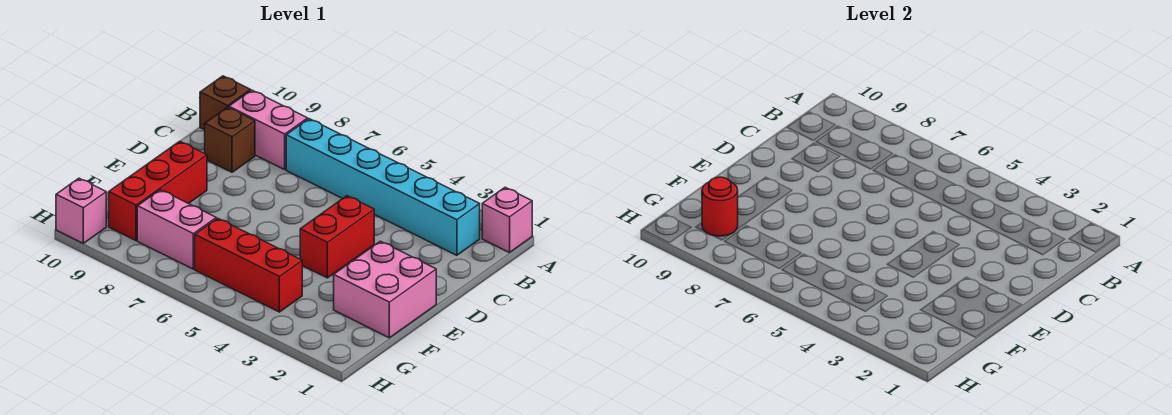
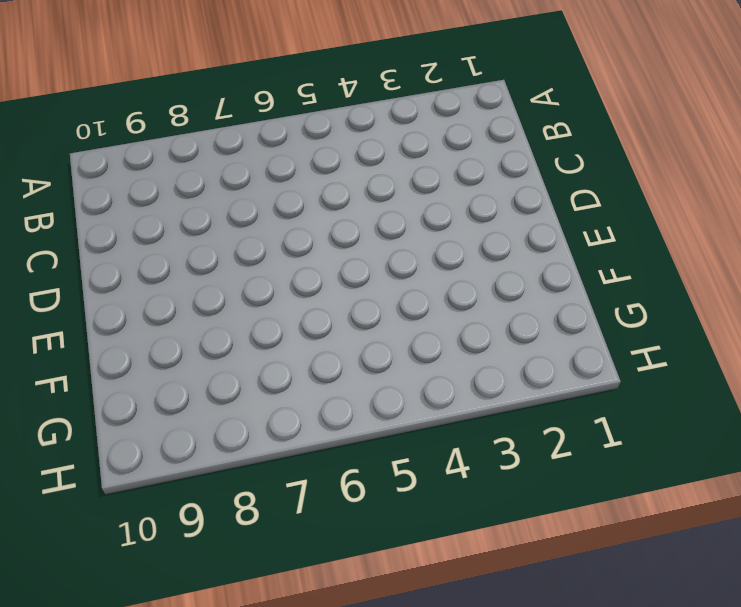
none -> pink 1x1 brick [482,187,532,253]
none -> cyan 1x6 brick [286,119,480,255]
none -> pink 1x2 brick [229,90,308,170]

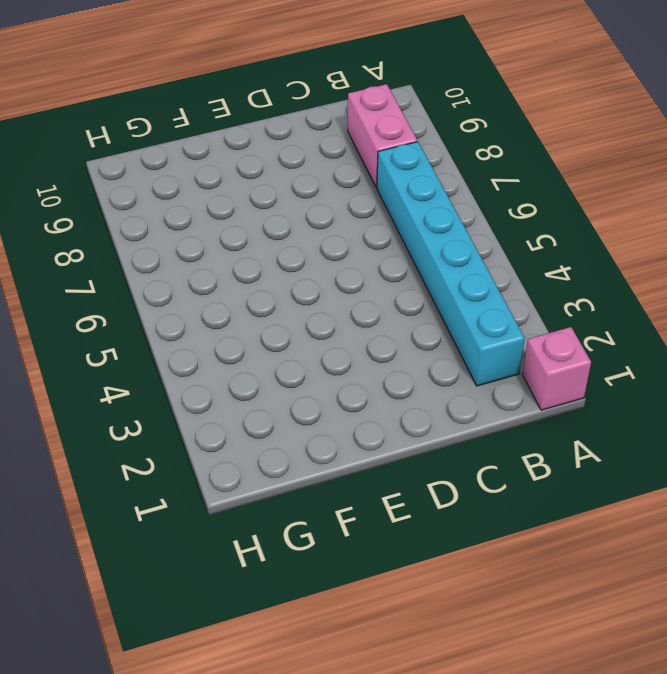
none -> brown 1x1 brick [200,76,250,130]
none -> brown 1x1 brick [205,107,255,172]
none -> red 1x2 brick [300,196,374,278]

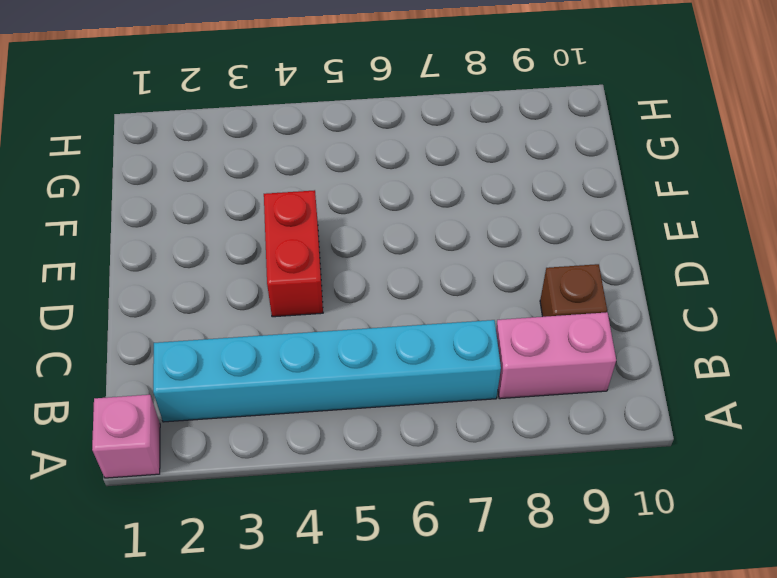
none -> brown 1x1 brick [200,76,250,130]
none -> pink 2x2 brick [334,241,436,338]
none -> red 1x3 brick [109,141,207,241]

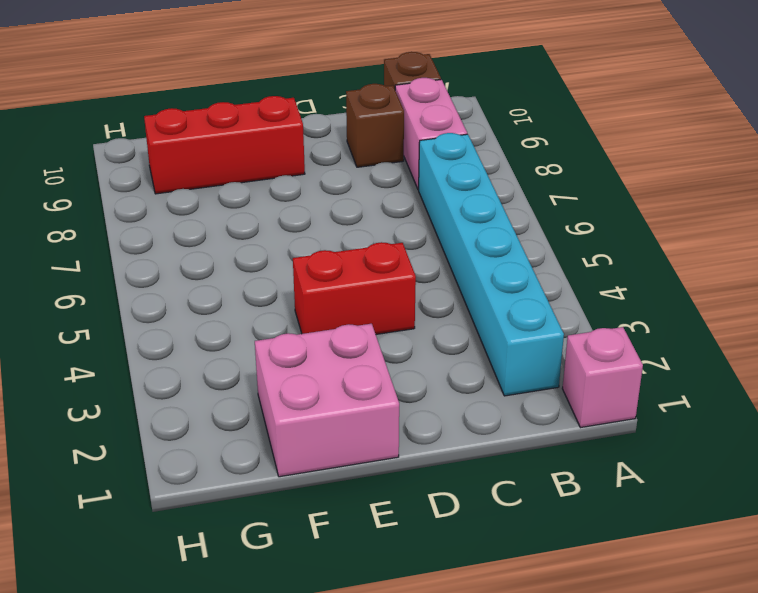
none -> red 1x3 brick [195,218,302,312]
none -> pink 1x2 brick [137,190,216,269]
none -> pink 1x1 brick [56,178,106,243]

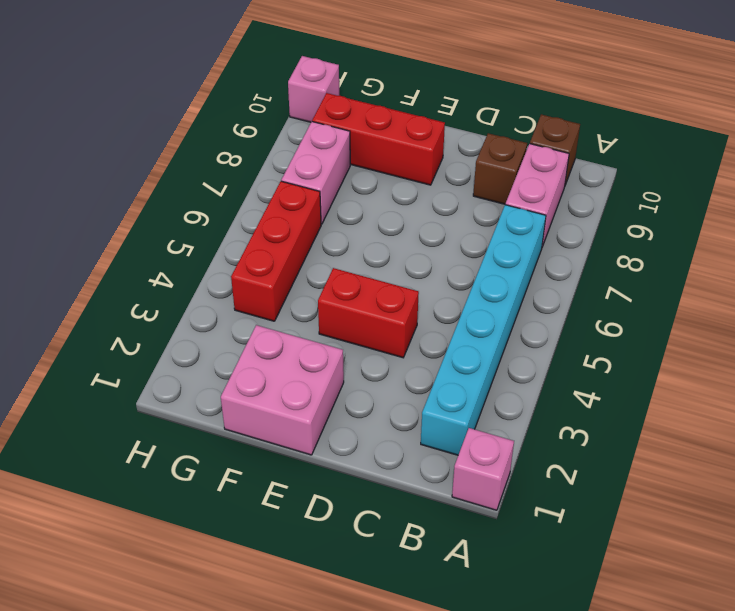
none -> red 1x1 round brick [702,177,738,236]

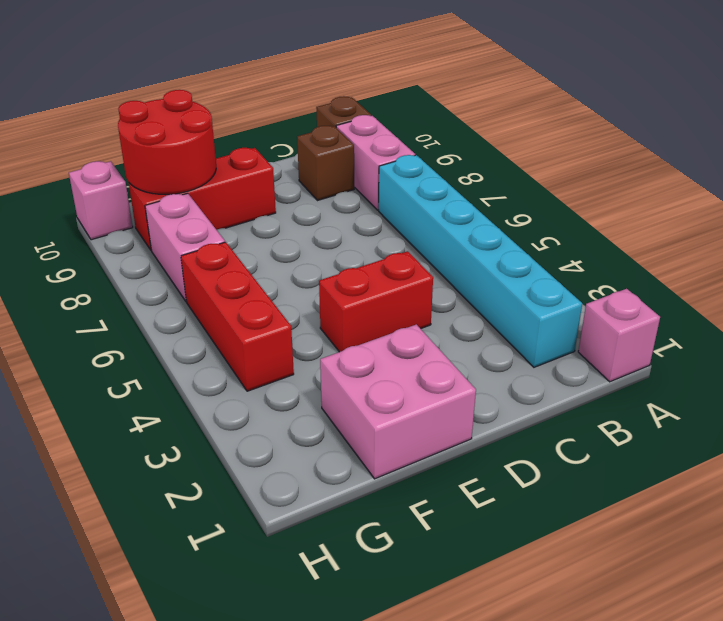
red 2x2 round brick [118,90,216,194] -> red 1x1 round brick [702,177,738,236]

